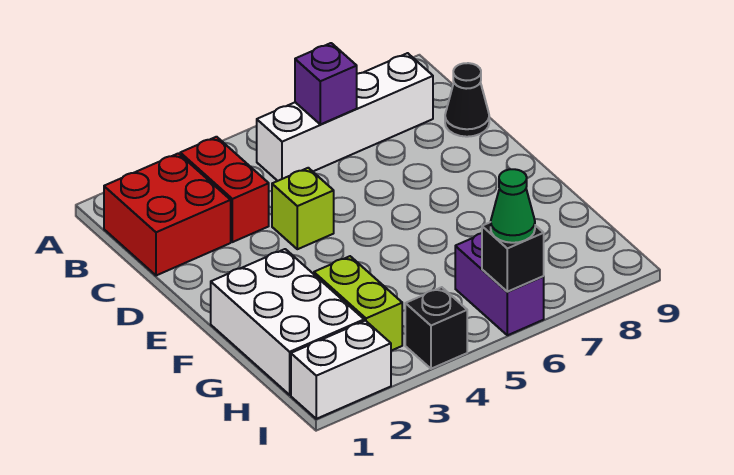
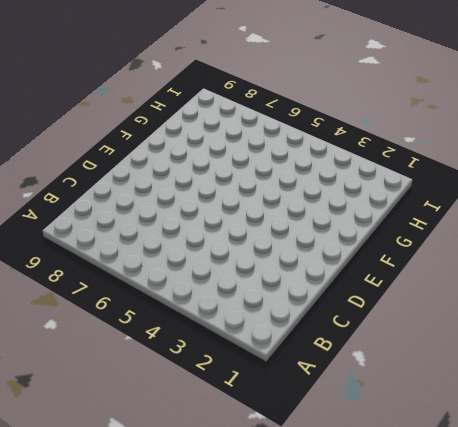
none -> red 2x2 brick [104,153,231,276]
none -> red 1x2 brick [180,137,269,242]
none -> white 1x4 brick [257,53,433,181]

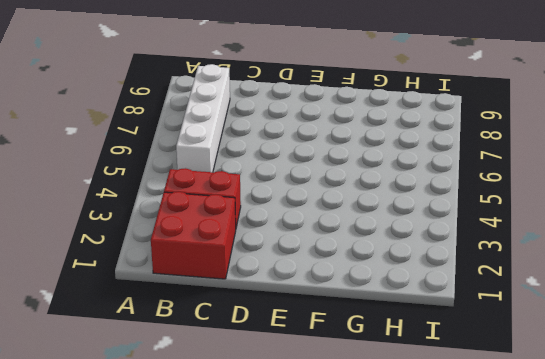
none -> black 1x1 cone [445,63,489,137]
none -> lime 1x1 brick [272,168,334,249]
none -> white 2x3 brick [211,249,364,395]

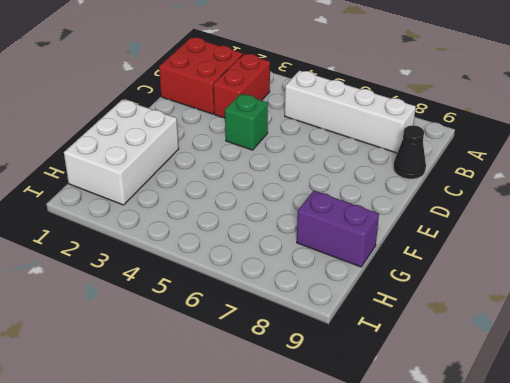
green 1x1 brick [225,94,268,150] -> lime 1x1 brick [272,168,334,249]
purple 1x2 brick [297,191,379,267] -> purple 1x2 brick turned to [455,233,544,335]
none -> lime 1x2 brick [314,256,402,351]
none -> white 1x2 brick [291,321,391,419]
none -> black 1x1 brick [405,287,467,369]

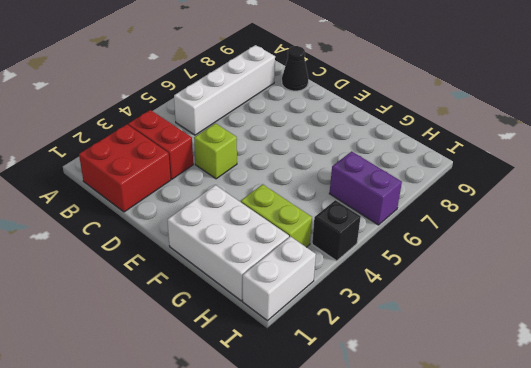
none -> purple 1x1 brick [295,43,357,124]
none -> black 1x1 brick [482,222,544,292]
none -> green 1x1 cone [491,169,535,243]

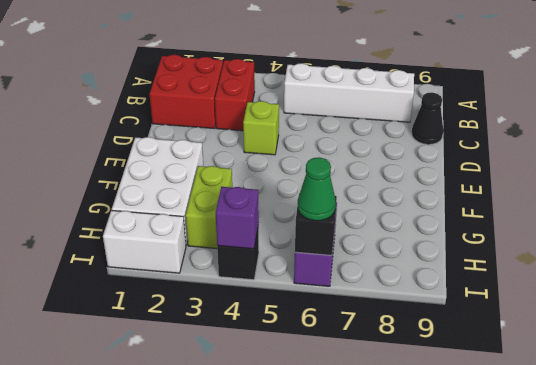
purple 1x1 brick [216,187,259,249] -> purple 1x1 brick moved to [295,43,357,124]

